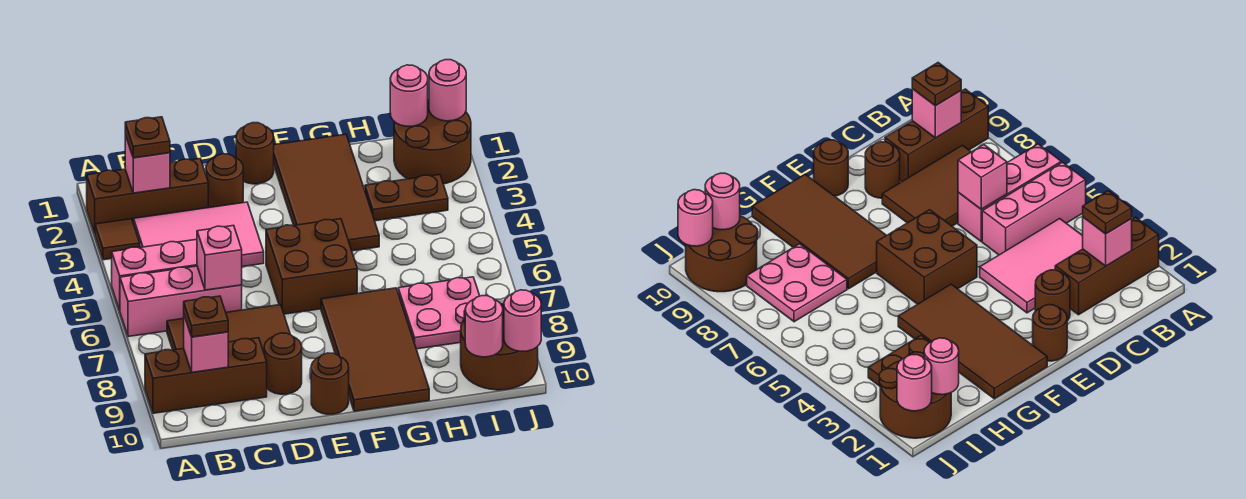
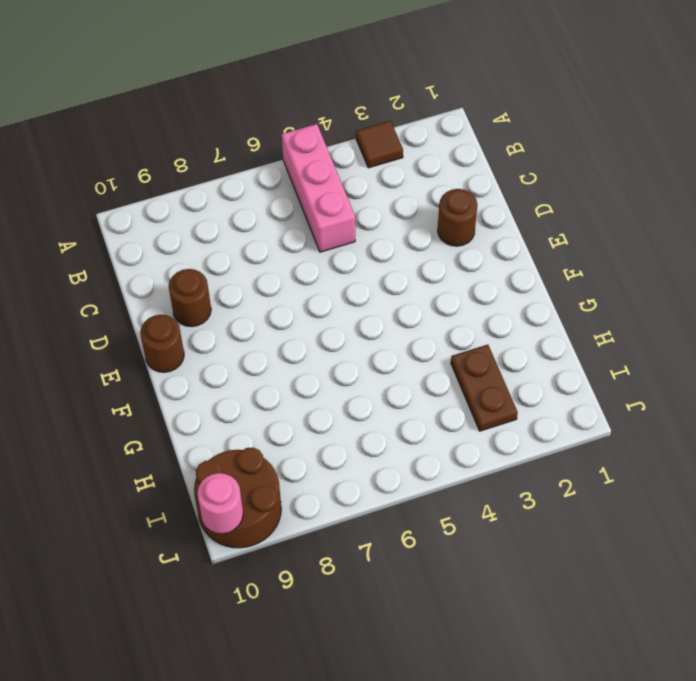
none -> brown 1x3 brick [87,159,208,233]
none -> pink 1x3 brick [120,266,242,337]
none -> brown 1x3 brick [145,338,267,413]

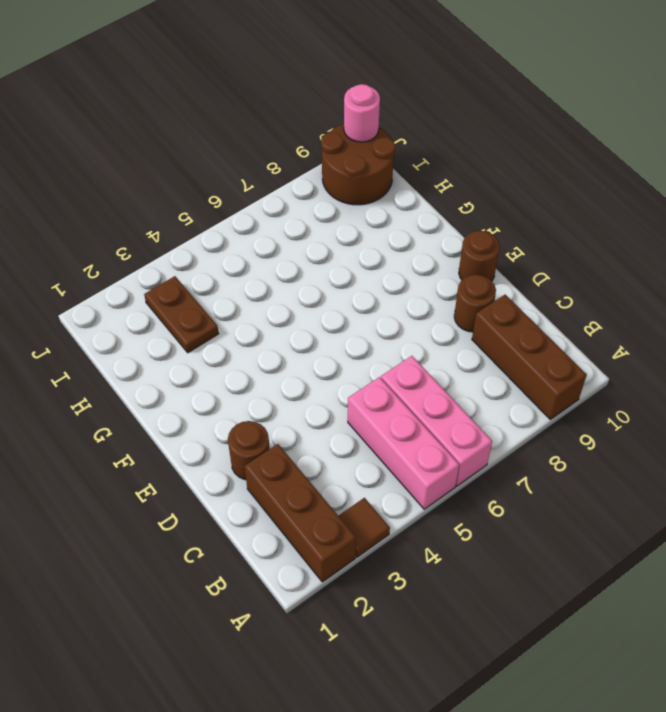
none -> pink 2x3 tile [134,202,264,267]
none -> brown 2x3 tile [167,305,290,352]
none -> brown 1x1 round brick [236,123,274,184]

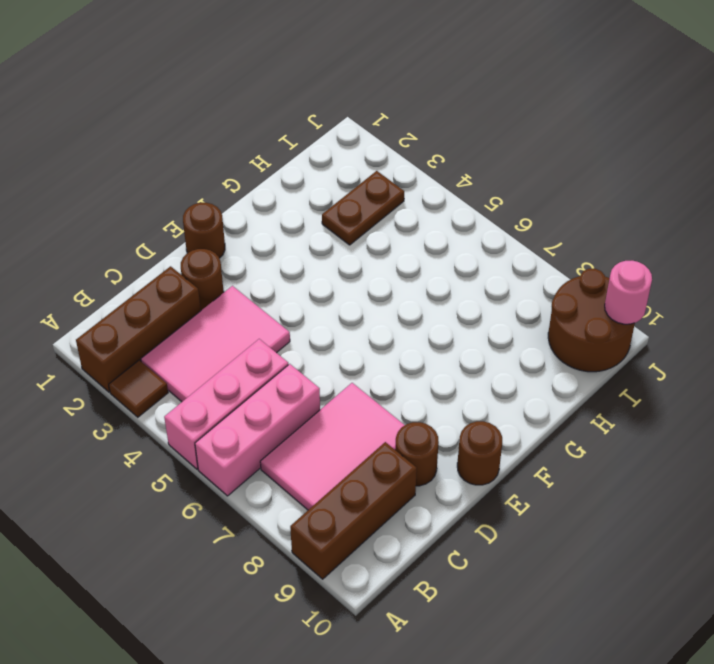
pink 2x3 tile [260,383,405,510] -> brown 2x3 tile [167,305,290,352]
none -> brown 2x2 brick [266,219,357,314]
none -> brown 2x4 tile [274,134,379,251]
none -> brown 2x4 tile [321,288,429,411]

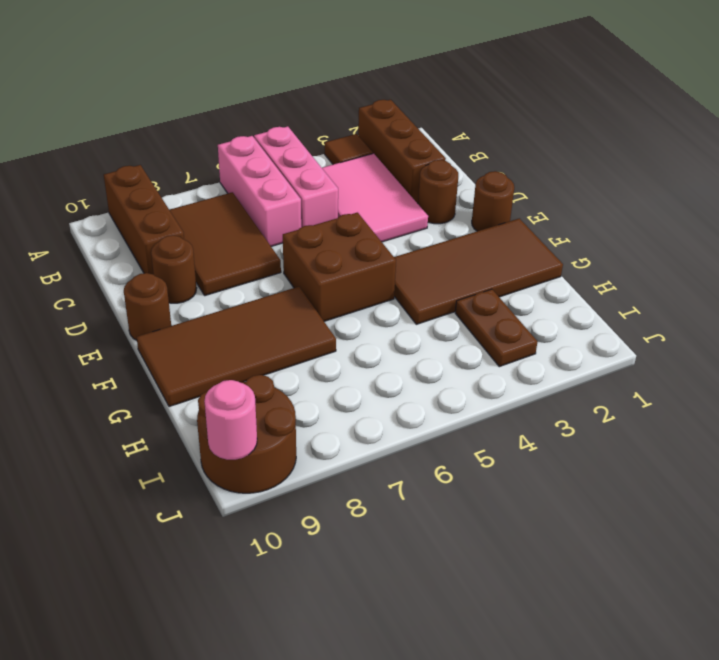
none -> pink 2x2 plate [398,277,480,349]
none -> brown 2x2 round brick [394,99,471,184]
none -> pink 1x1 brick [125,135,170,193]

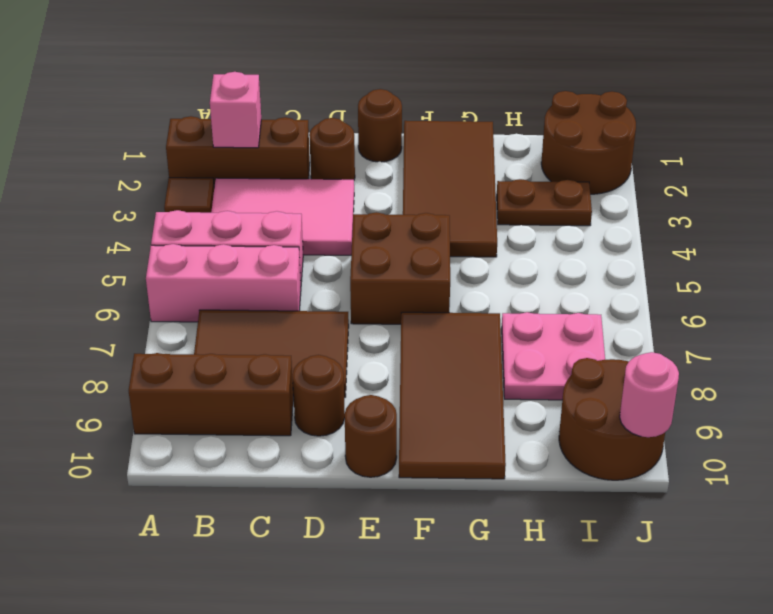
none -> pink 1x1 brick [184,316,228,372]
none -> pink 1x1 brick [197,226,242,290]
none -> pink 1x1 round brick [390,65,428,126]

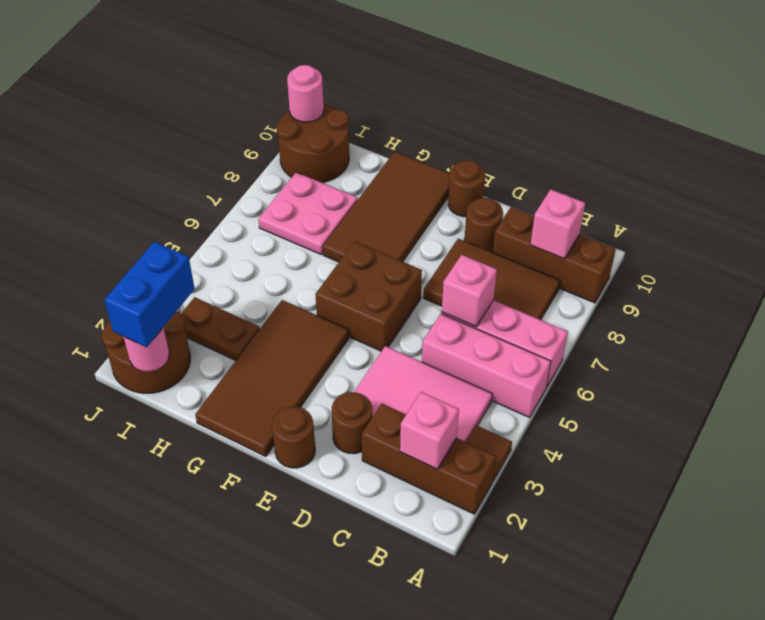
blue 1x2 brick [104,242,195,347] -> none
none -> pink 1x1 round brick [465,296,503,357]
none -> pink 1x1 round brick [429,60,466,121]
none -> brown 1x1 plate [125,117,170,158]

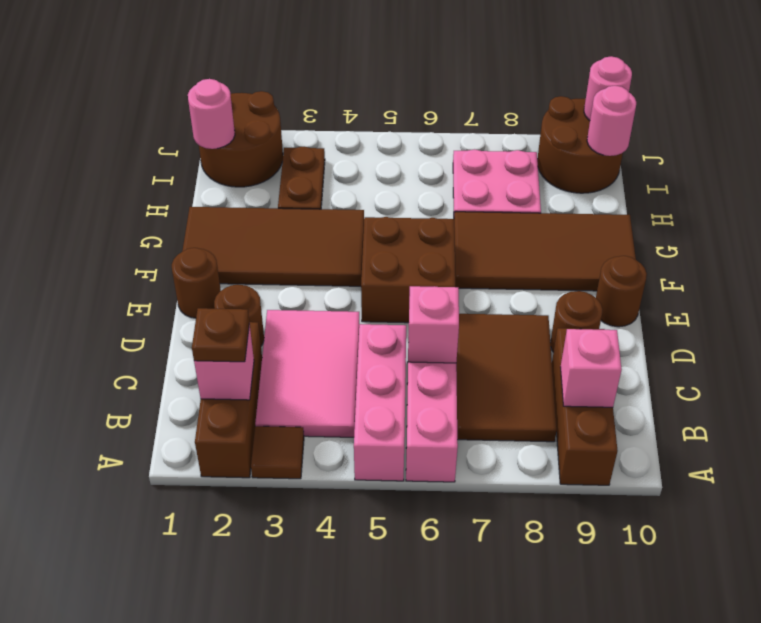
none -> pink 1x1 round brick [429,60,466,121]
none -> brown 1x1 plate [184,296,228,337]

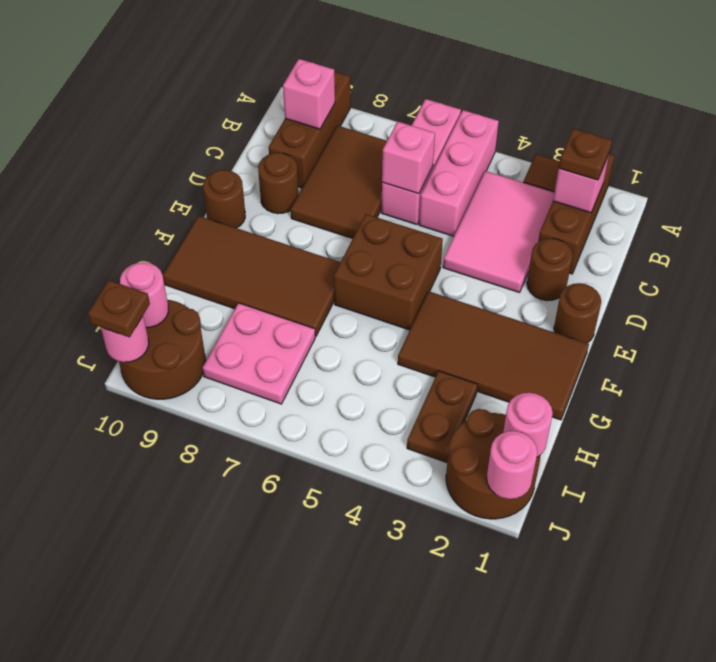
brown 1x1 plate [88,280,150,337] -> brown 1x1 plate moved to [184,296,228,337]

